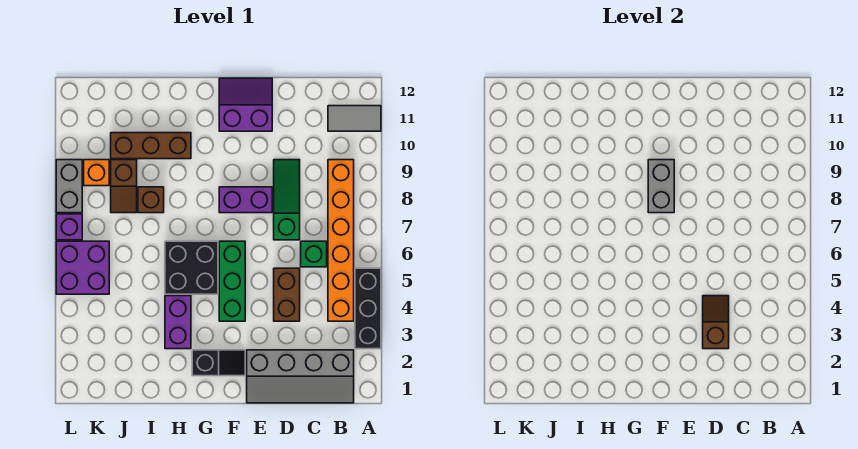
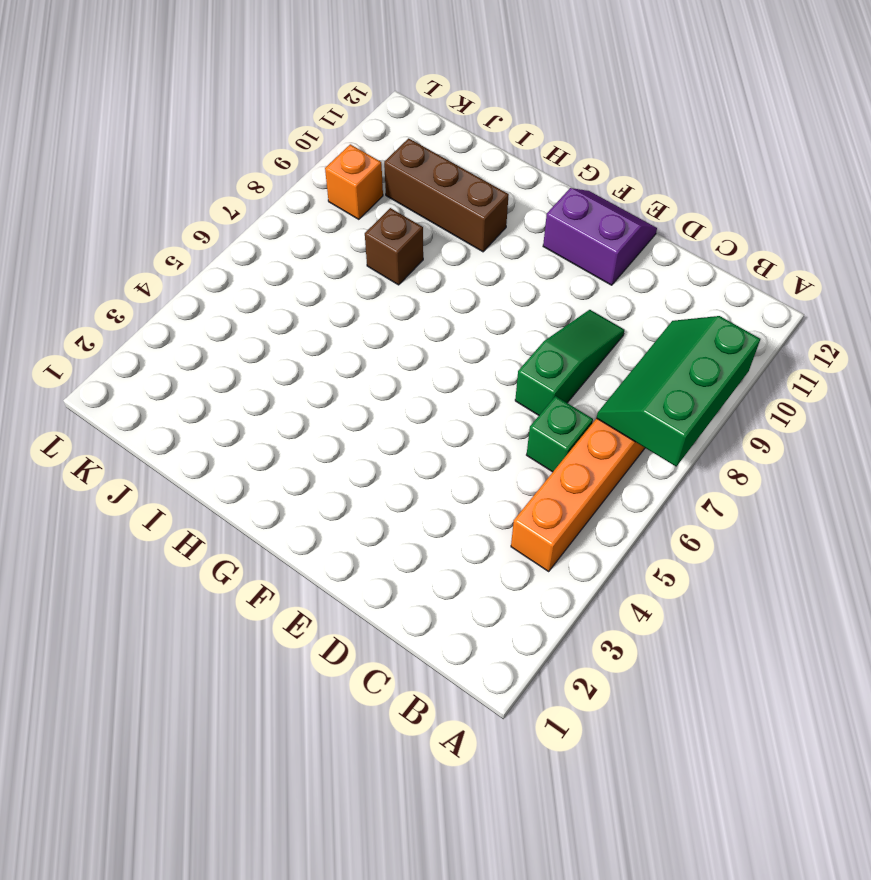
green 2x3 slope [597,316,760,466] -> none
none -> black 1x3 brick [355,268,381,349]
none -> grey 1x2 tile [328,106,381,131]
none -> grey 2x4 slope [247,350,354,403]

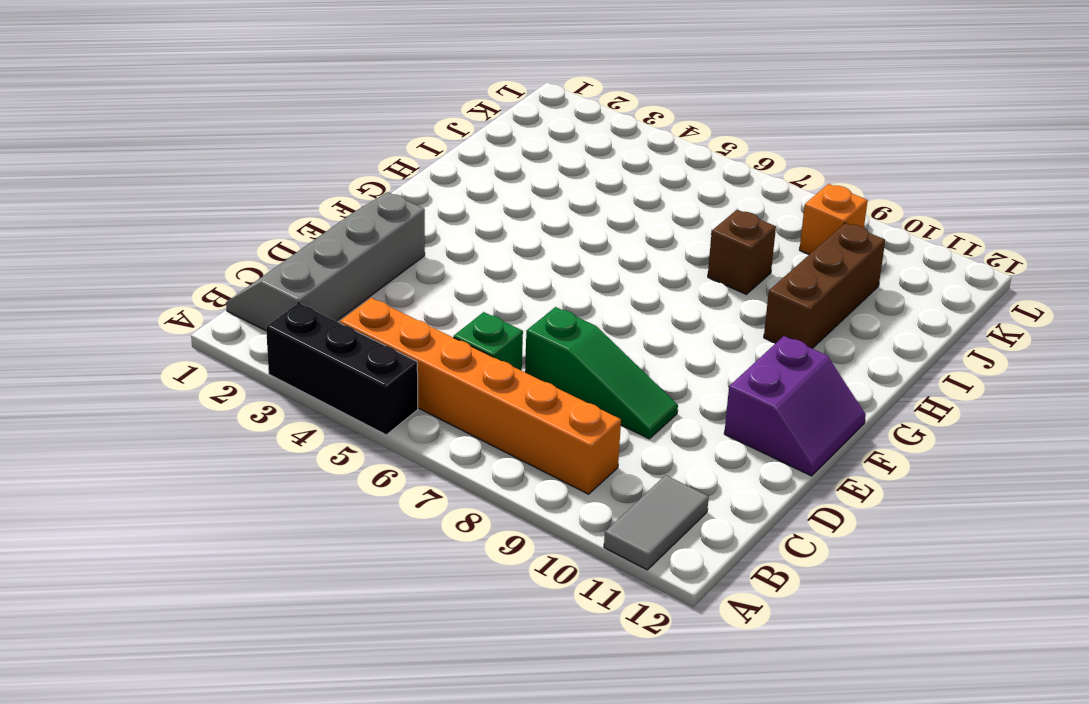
none -> brown 1x2 brick [274,268,300,321]
none -> purple 1x2 brick [219,187,272,213]
none -> black 1x2 slope [192,350,245,376]

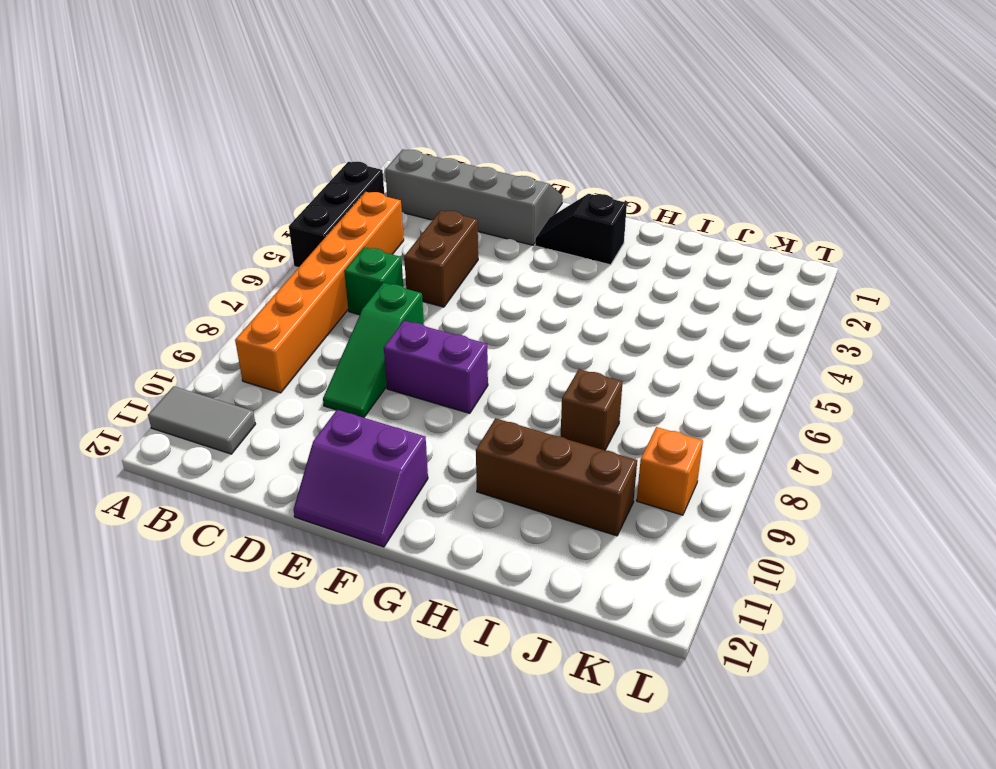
none -> green 1x3 brick [219,241,245,321]
none -> black 2x2 brick [165,241,218,294]
none -> purple 1x2 brick [165,296,191,349]

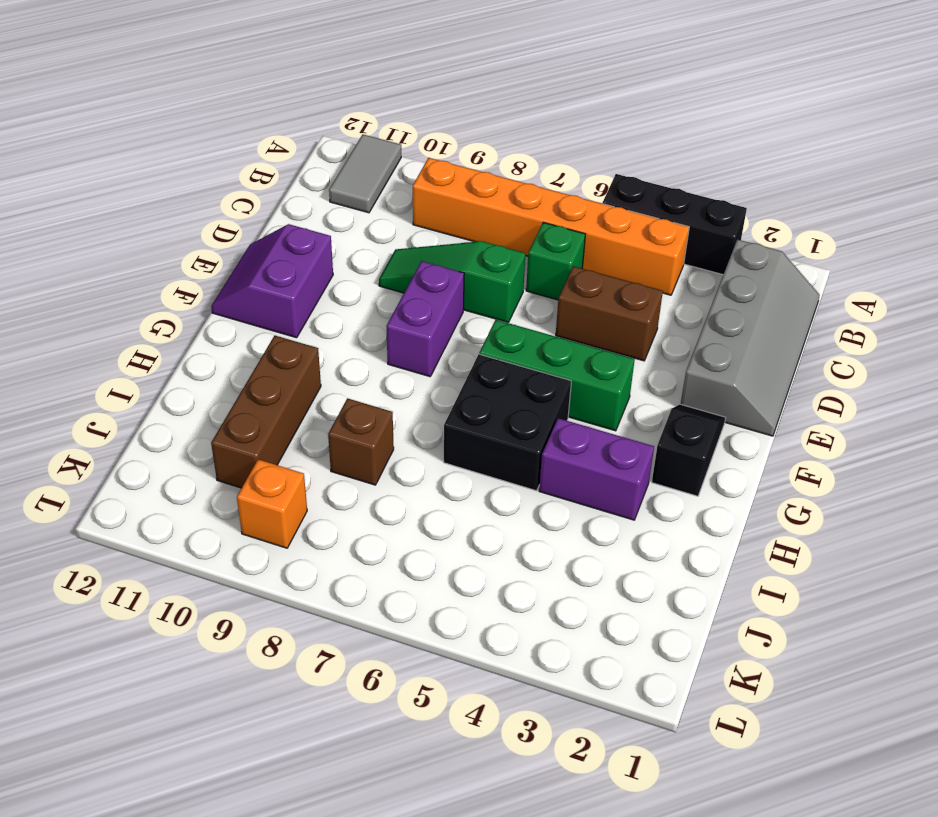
none -> brown 1x2 slope [111,160,137,213]
none -> purple 2x2 brick [56,241,109,294]
none -> purple 1x1 brick [56,214,82,240]

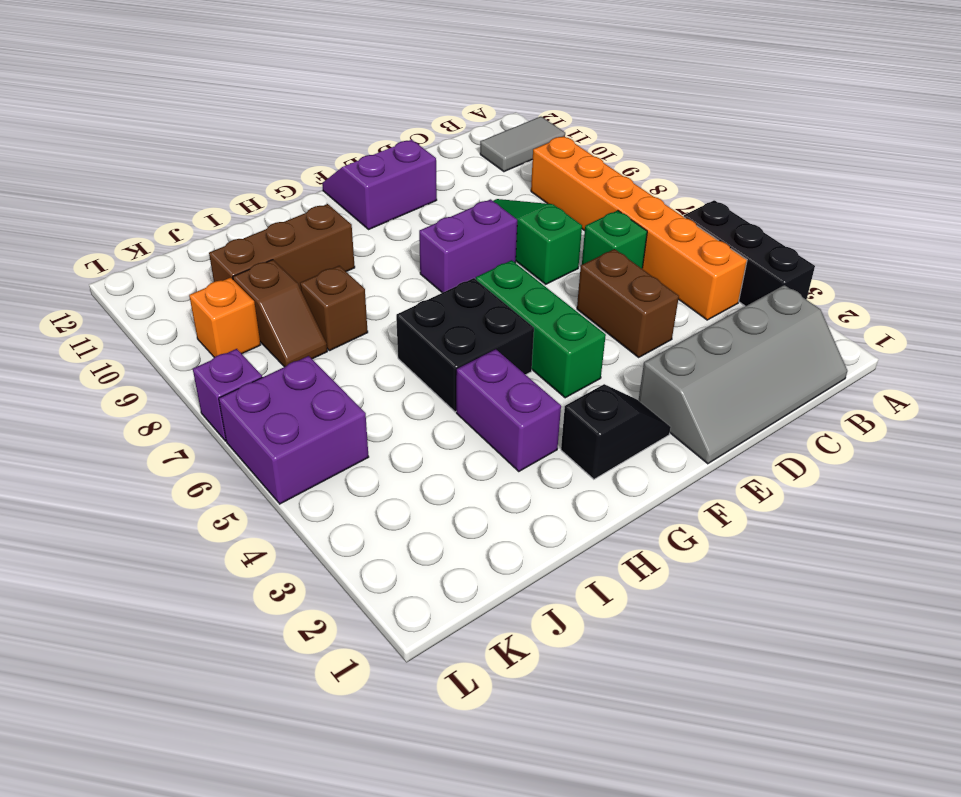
none -> grey 1x2 brick [56,160,82,213]
none -> brown 1x2 slope [703,296,729,349]
none -> grey 1x2 brick [648,160,674,213]

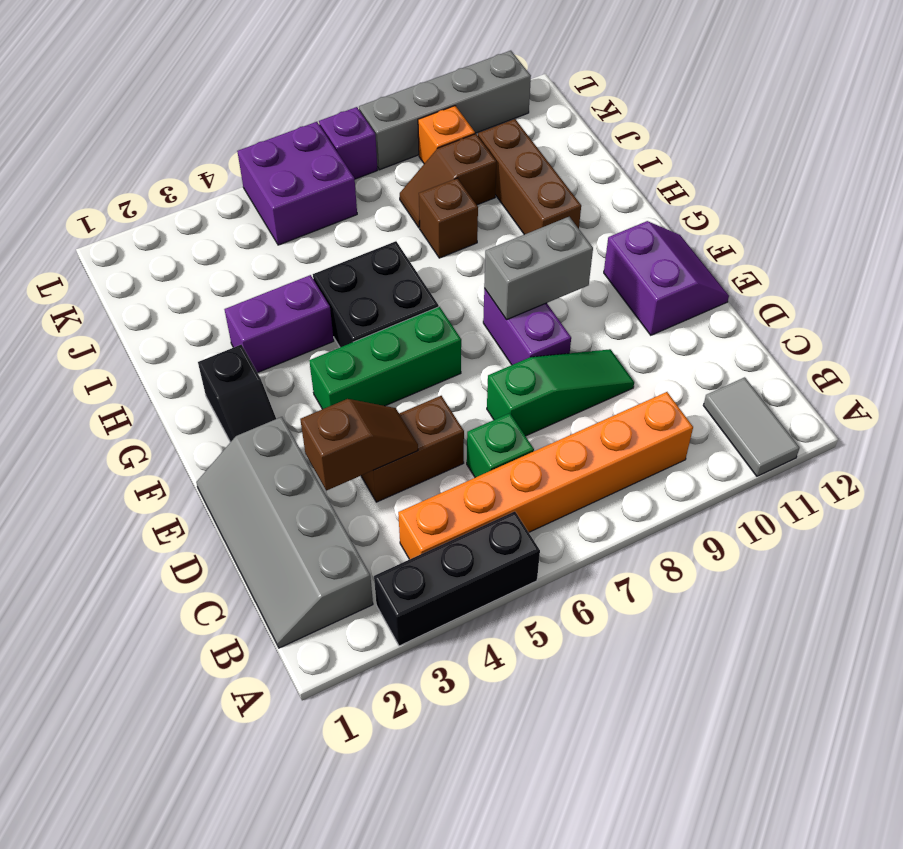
grey 1x4 brick [359,51,531,170] -> grey 1x2 brick [56,160,82,213]

